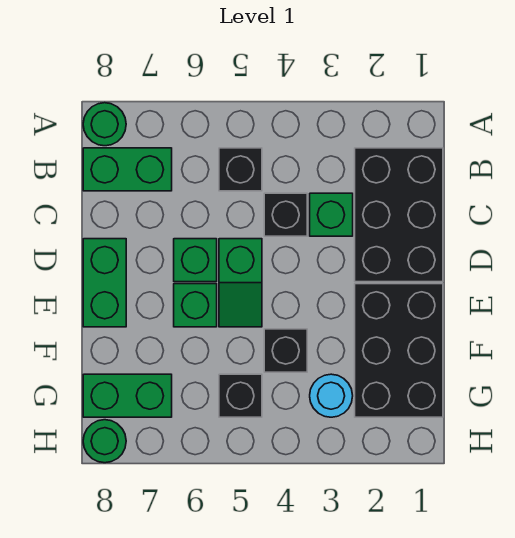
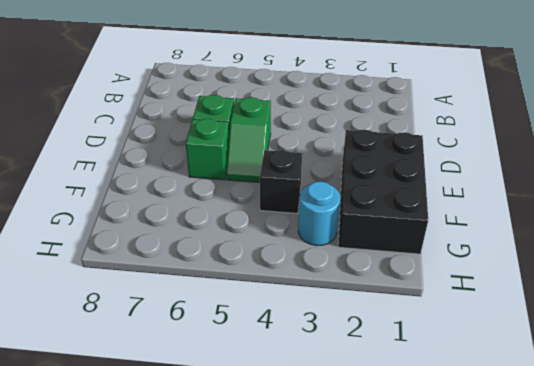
none -> green 1x1 round brick [83,103,126,146]
none -> black 2x3 brick [355,148,443,282]
none -> black 1x1 brick [219,148,262,191]

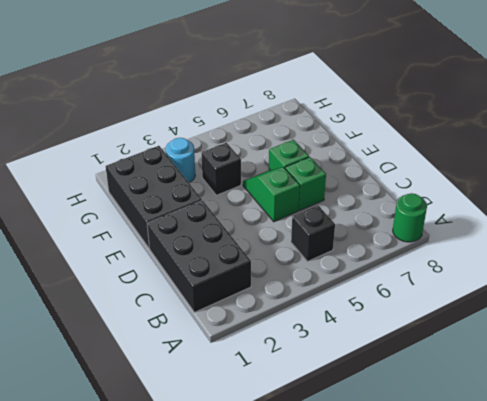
none -> green 1x2 brick [83,148,172,191]
none -> green 1x1 brick [310,193,353,236]
none -> black 1x1 brick [264,193,307,236]

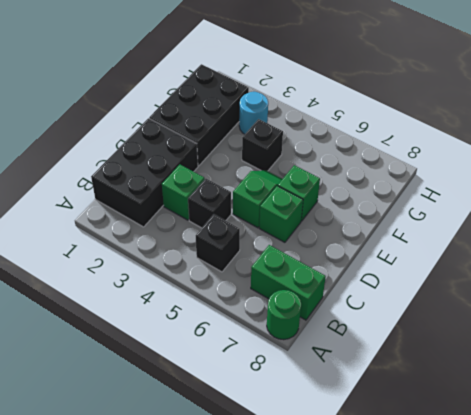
none -> green 1x2 brick [83,239,126,327]
none -> black 1x1 brick [219,374,262,417]
none -> green 1x2 brick [83,374,172,417]

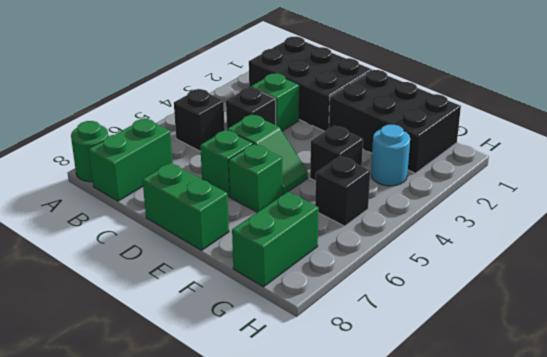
none -> green 1x1 round brick [83,420,126,463]

